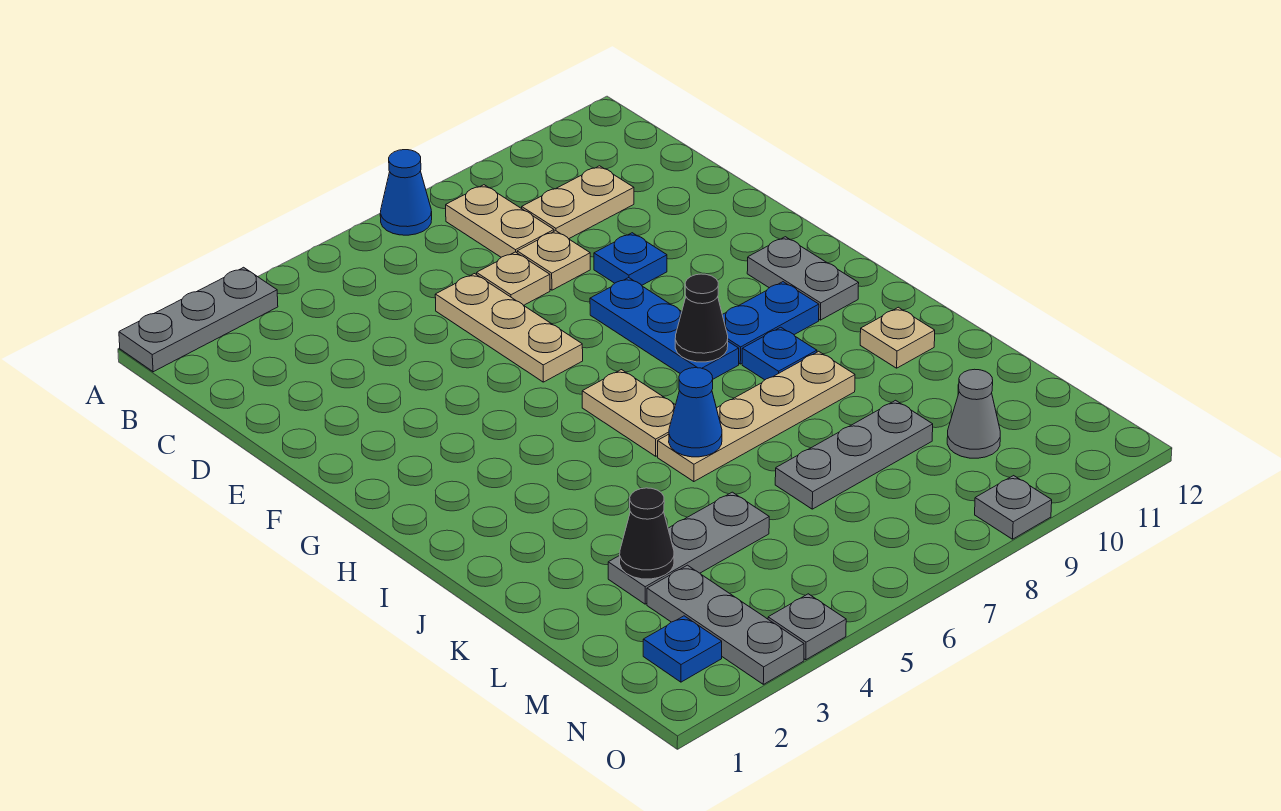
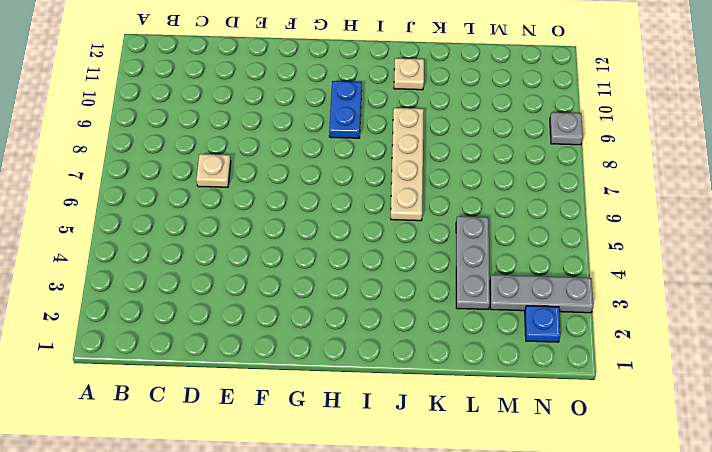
none -> grey 1x3 plate [119,267,278,372]
none -> blue 1x1 cone [380,150,432,235]
none -> tan 1x2 plate [446,185,554,257]

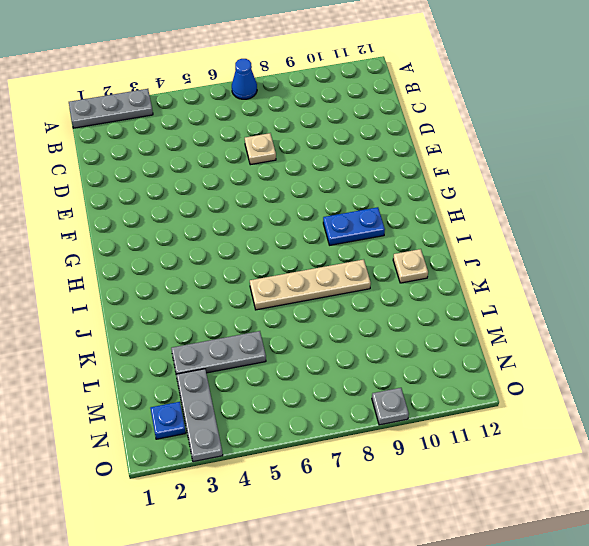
none -> tan 1x2 plate [446,185,554,257]
none -> tan 1x2 plate [522,166,634,239]
none -> tan 1x3 plate [435,274,583,382]

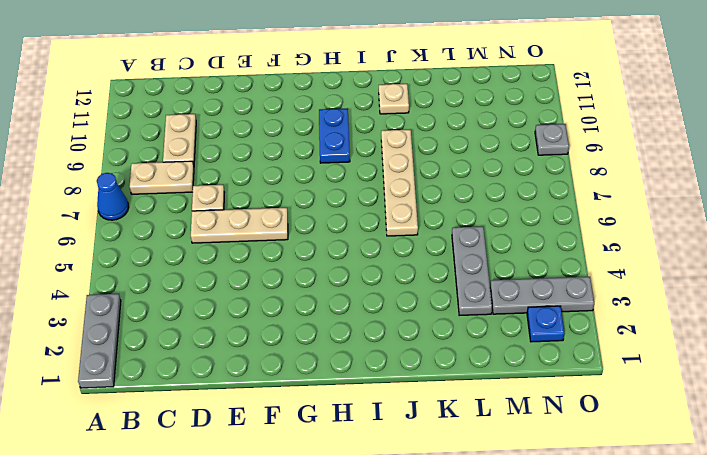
none -> tan 1x1 plate [517,231,590,290]
none -> blue 1x1 plate [594,233,667,285]
none -> blue 1x3 plate [590,278,739,379]

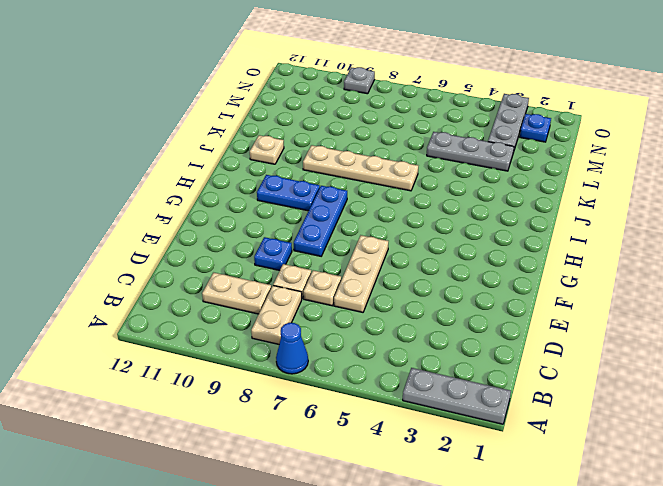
none -> grey 1x2 plate [747,237,859,320]
none -> tan 1x2 plate [582,370,675,456]
none -> blue 1x1 plate [742,327,817,380]

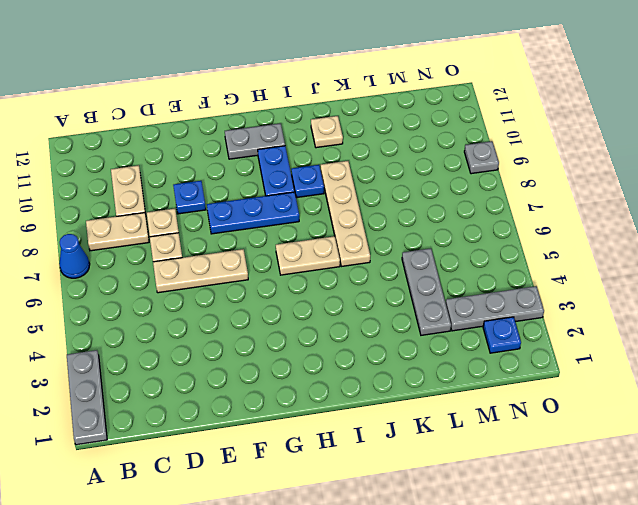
none -> grey 1x3 plate [775,400,933,509]
none -> grey 1x1 cone [947,369,1000,458]
none -> grey 1x1 plate [768,594,846,660]

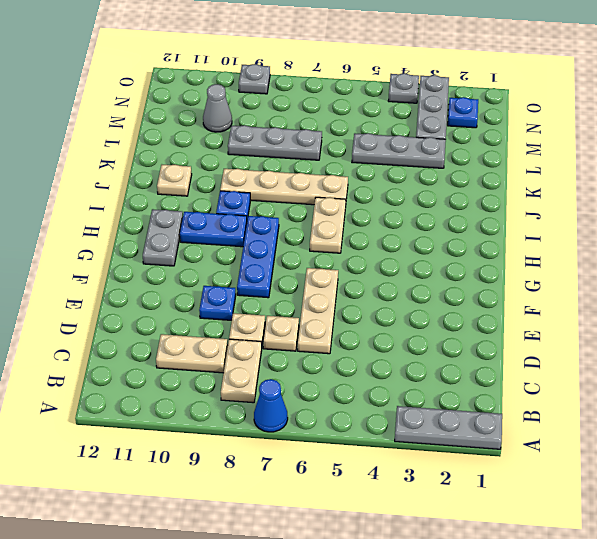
none -> black 1x1 cone [675,274,728,362]
none -> blue 1x1 cone [669,368,722,457]
none -> black 1x1 cone [620,488,674,579]

